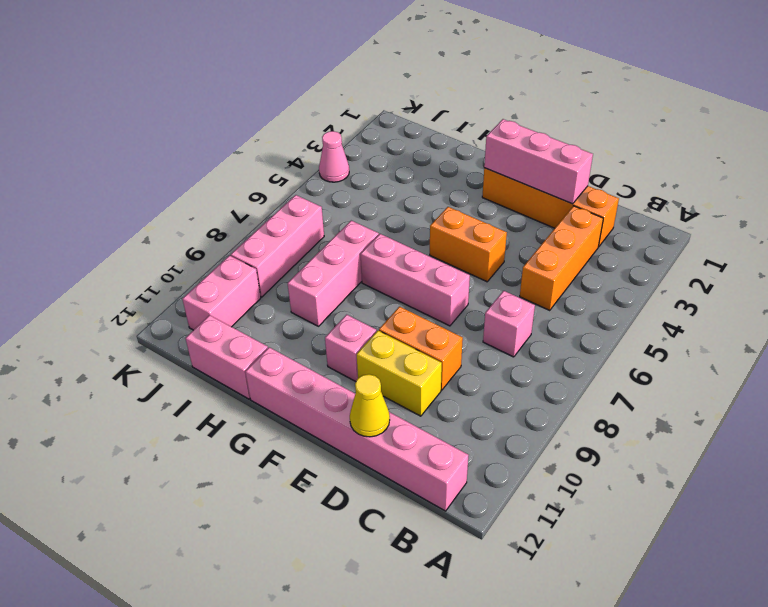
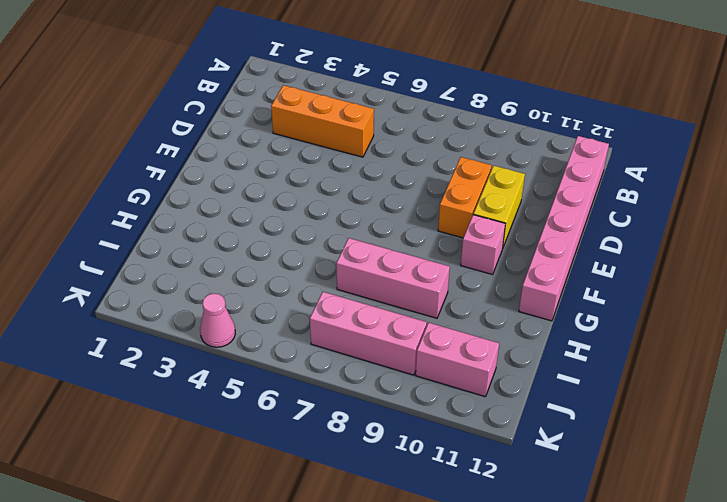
none -> orange 1x4 brick [482,168,619,247]
none -> pink 1x1 brick [483,291,535,357]
none -> orange 1x2 brick [430,207,507,282]

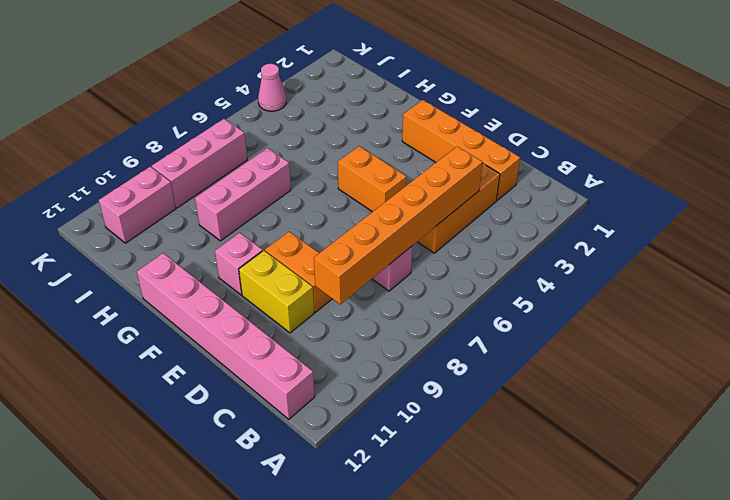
orange 1x6 brick [314,146,482,304] -> none
none -> pink 1x3 brick [361,234,470,326]
none -> pink 1x2 brick [185,315,268,399]
none -> pink 1x3 brick [484,119,593,204]

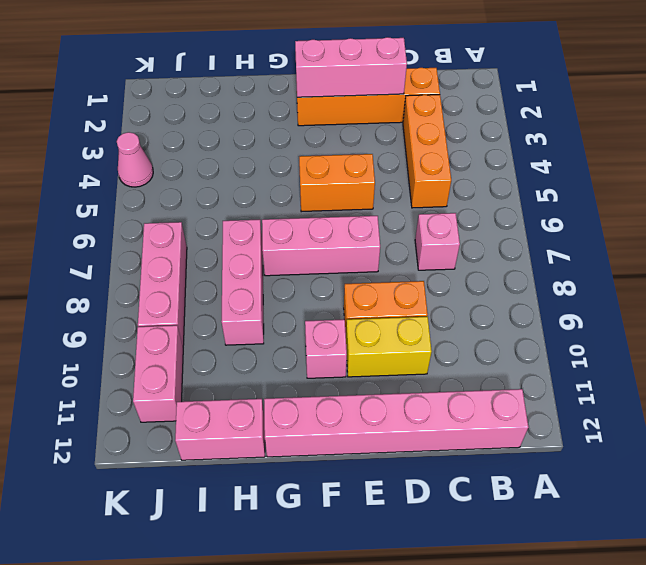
none -> yellow 1x1 cone [350,374,390,437]

